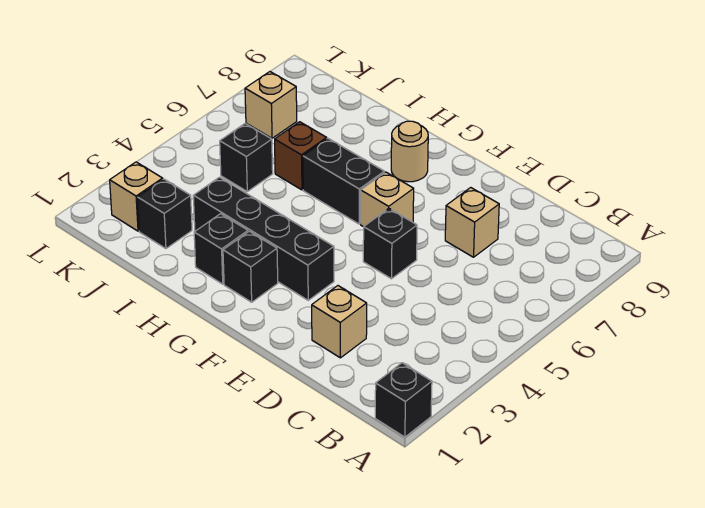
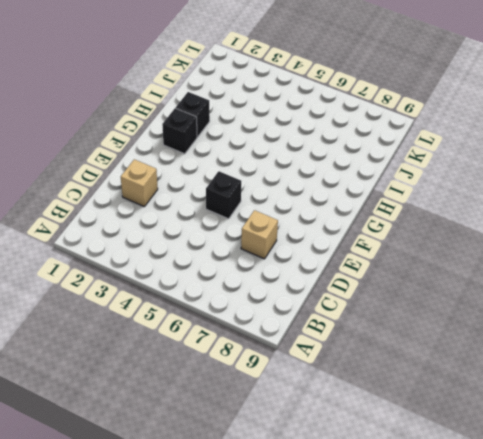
none -> black 1x1 brick [375,363,432,437]
none -> black 1x4 brick [193,177,334,300]
none -> tan 1x1 brick [361,172,414,227]

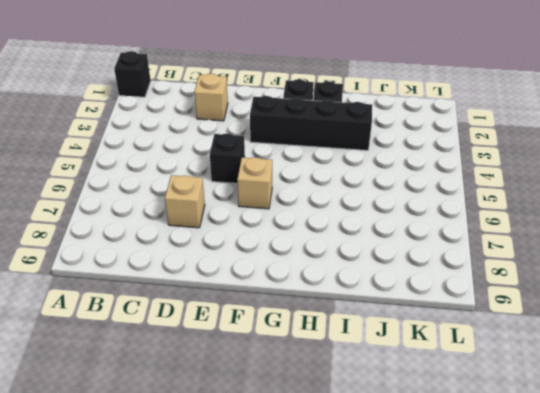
none -> black 1x2 brick [303,139,384,224]
none -> tan 1x1 round brick [391,121,428,182]
none -> brown 1x1 brick [275,122,327,190]

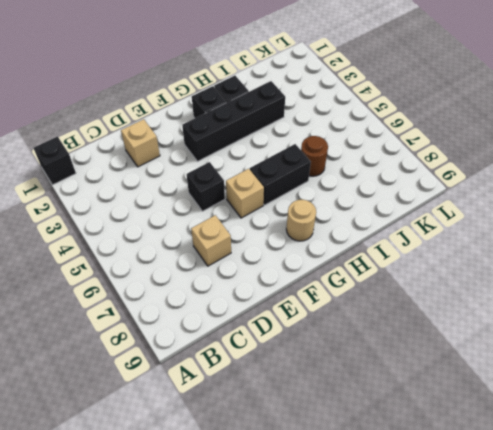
brown 1x1 round brick [301,136,328,176] -> brown 1x1 brick [275,122,327,190]
none -> black 1x1 brick [138,179,192,249]
none -> black 1x1 brick [220,124,273,192]
none -> tan 1x1 brick [110,162,163,231]

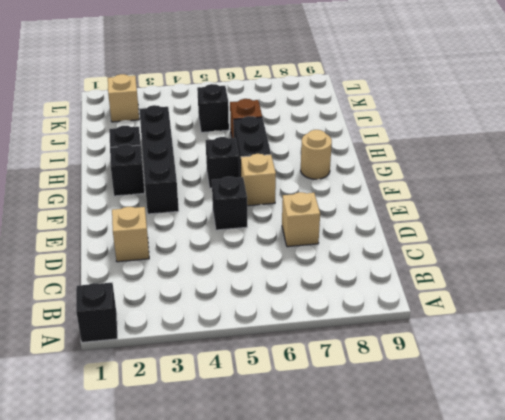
black 1x1 brick [206,137,239,188] -> black 1x1 brick moved to [138,179,192,249]
none -> tan 1x1 brick [245,72,297,138]

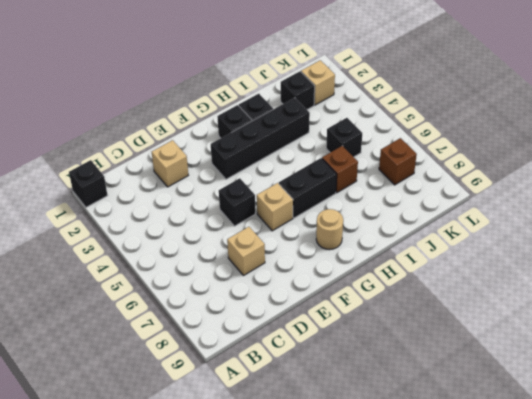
brown 1x1 brick [379,138,417,185] -> tan 1x1 brick [245,72,297,138]

